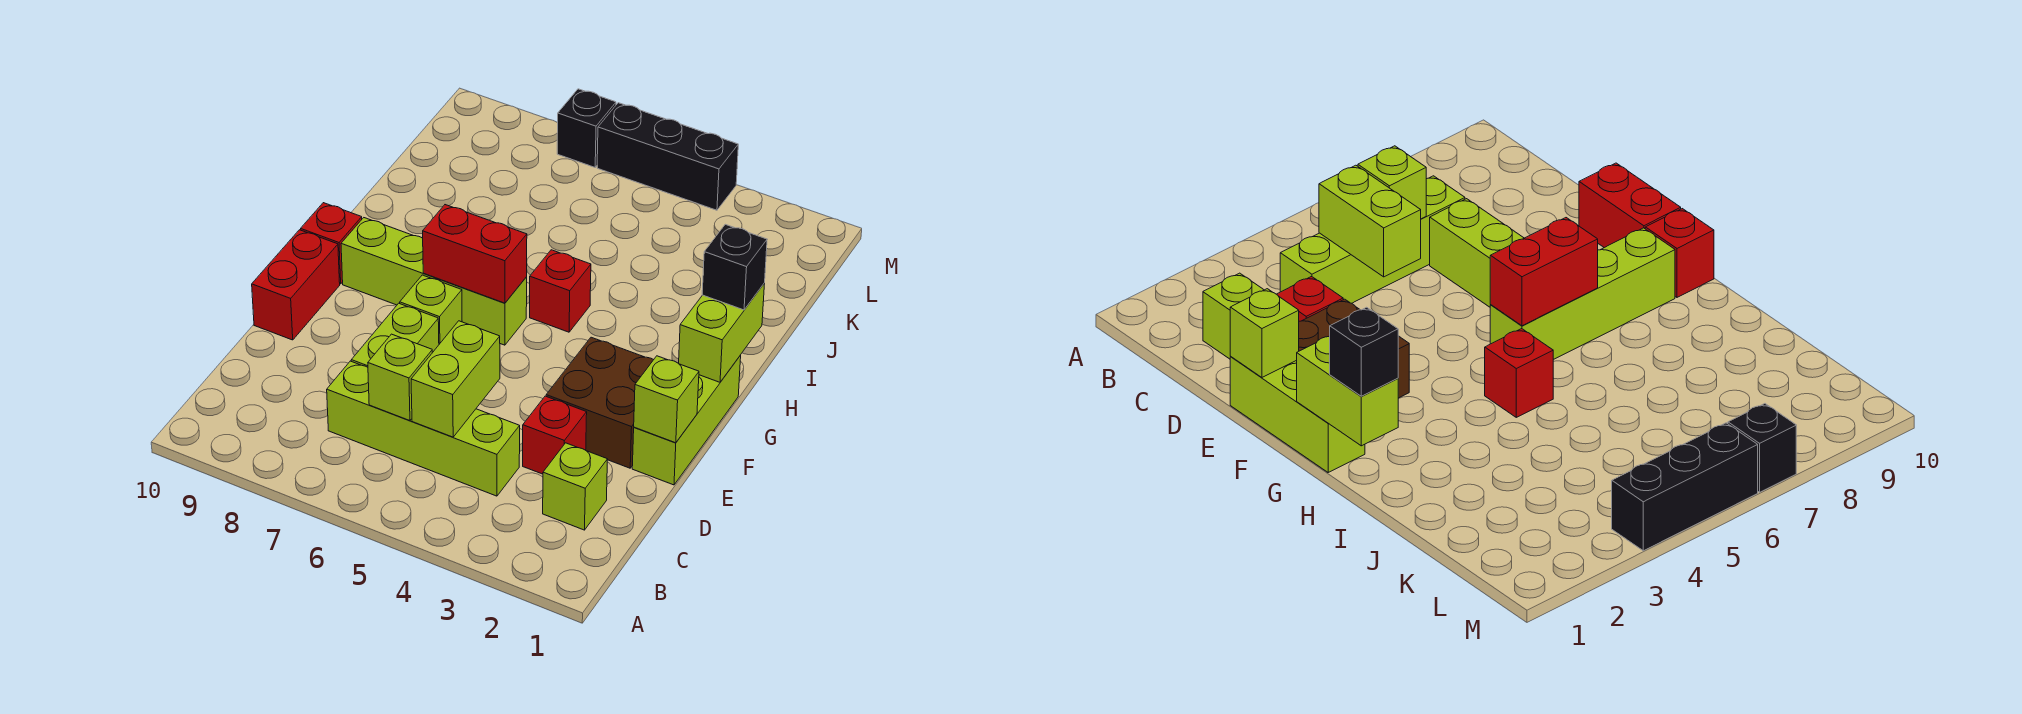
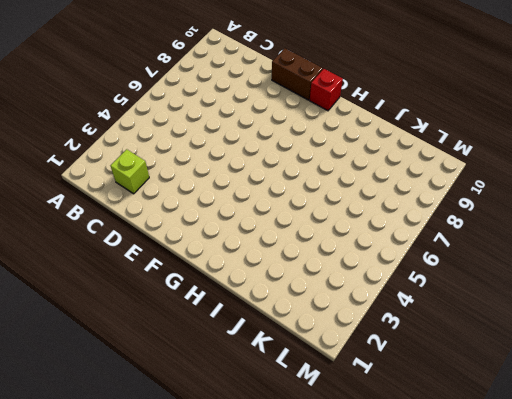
brown 1x2 brick [272,48,323,100] -> red 1x2 brick [252,230,340,340]
none -> lime 1x4 brick [327,361,520,496]
none -> red 1x1 brick [523,396,587,474]
none -> lime 1x2 brick [351,303,439,367]

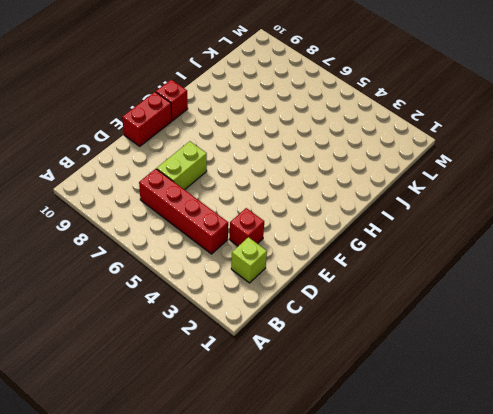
red 1x4 brick [139,169,228,254] -> lime 1x4 brick [327,361,520,496]
none -> lime 1x3 brick [632,355,741,485]
none -> brown 2x2 brick [546,337,653,468]
none -> lime 1x1 brick [400,275,462,344]

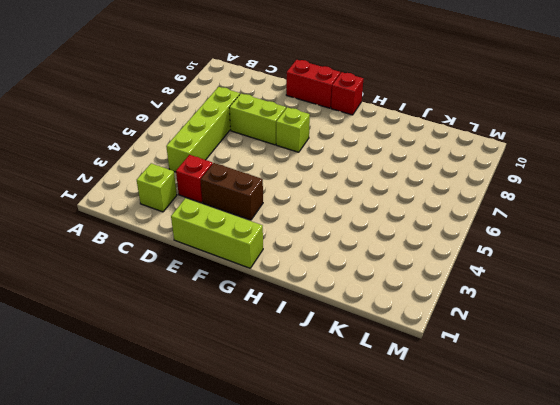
brown 1x2 brick [201,163,263,220] -> brown 2x2 brick [546,337,653,468]
none -> lime 1x4 brick [341,218,527,345]
none -> red 1x1 brick [530,250,591,332]
none -> black 1x3 brick [597,103,738,210]

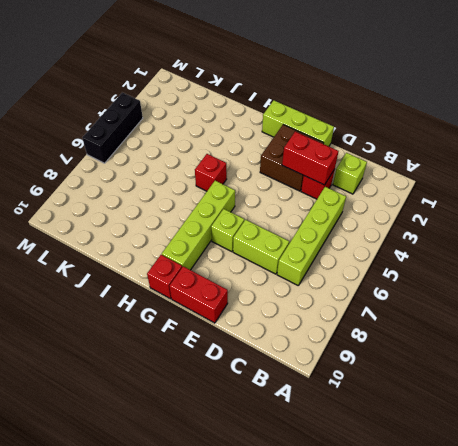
red 1x2 brick [282,132,338,185] -> red 1x2 brick turned to [423,205,527,303]
none -> black 1x1 brick [557,89,616,167]
none -> lime 1x2 brick [411,321,500,437]
none -> lime 1x1 brick [368,334,432,421]

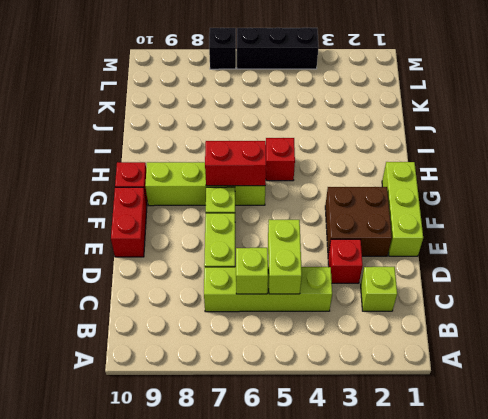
none -> lime 1x1 brick [634,356,699,443]
none -> lime 1x2 brick [679,283,765,382]
none -> black 1x1 brick [702,224,767,310]

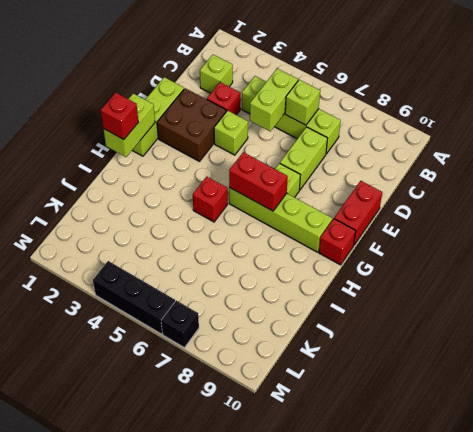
lime 1x1 brick [214,111,248,155] -> lime 1x1 brick moved to [634,356,699,443]
red 1x1 brick [101,93,138,140] -> black 1x1 brick [702,224,767,310]

